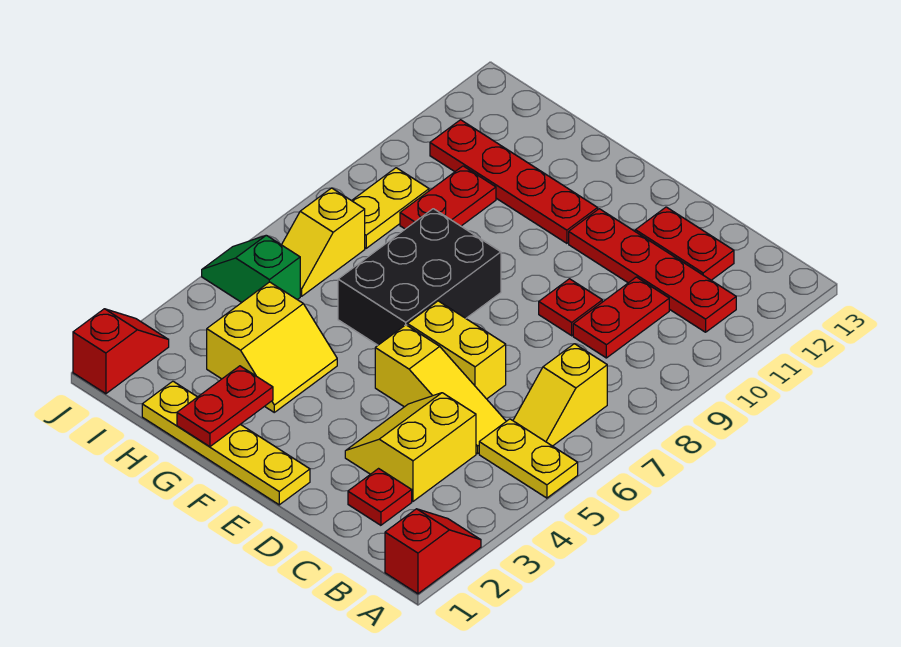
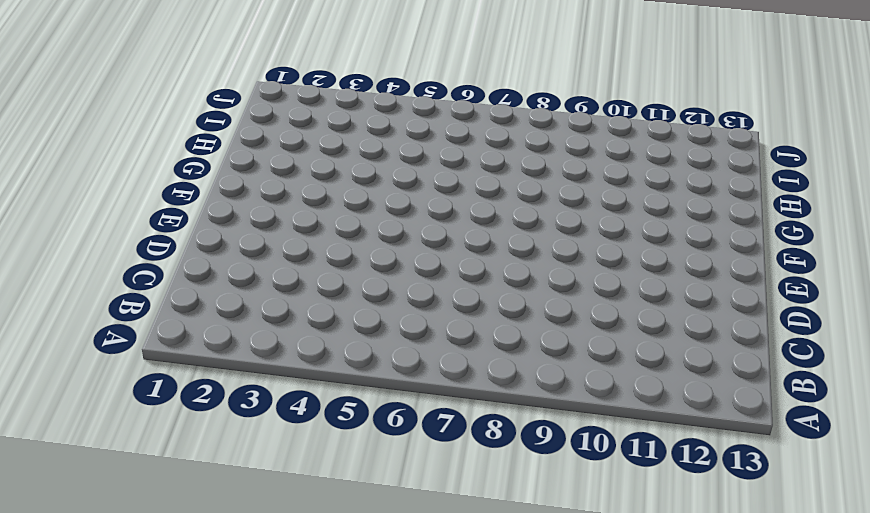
none -> red 1x2 slope [385,509,481,594]
none -> yellow 1x2 plate [479,419,578,498]
none -> yellow 1x2 slope [513,344,607,446]

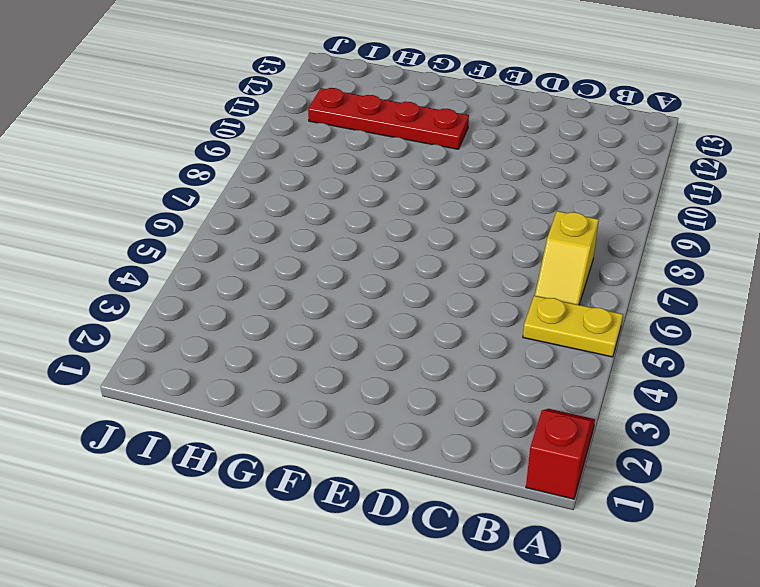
none -> red 1x4 plate [569,209,736,332]
none -> red 1x1 plate [348,469,412,525]
none -> yellow 2x2 slope [345,393,476,501]

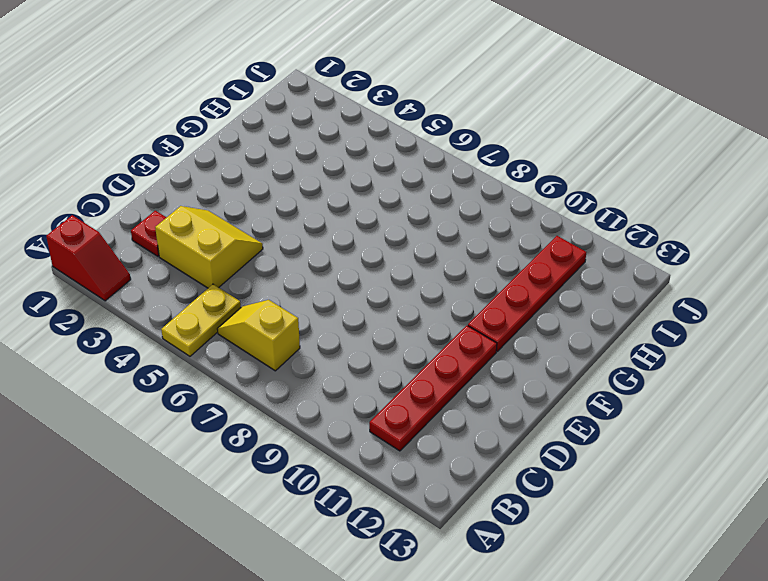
none -> yellow 1x3 slope [375,325,506,454]
none -> red 1x2 plate [573,277,669,358]
none -> red 1x2 plate [635,207,734,280]

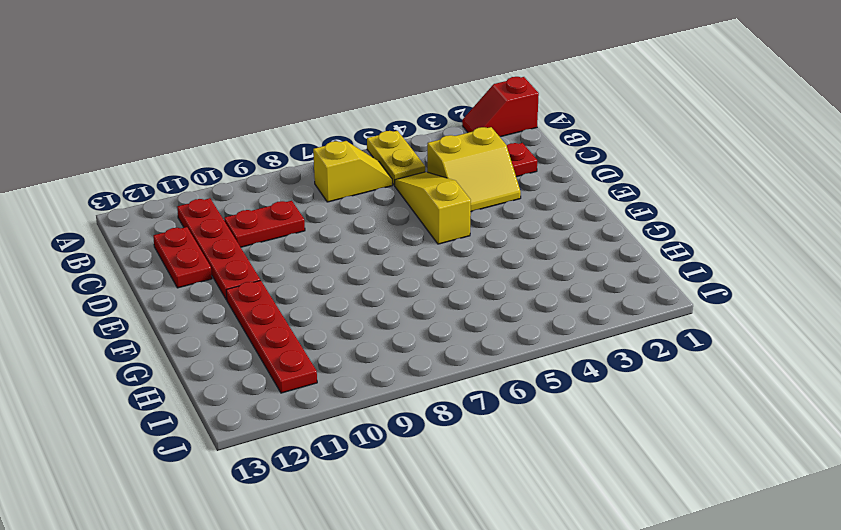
none -> yellow 1x2 brick [407,301,506,399]
none -> red 1x1 plate [539,279,602,336]
none -> yellow 1x4 plate [142,381,310,505]

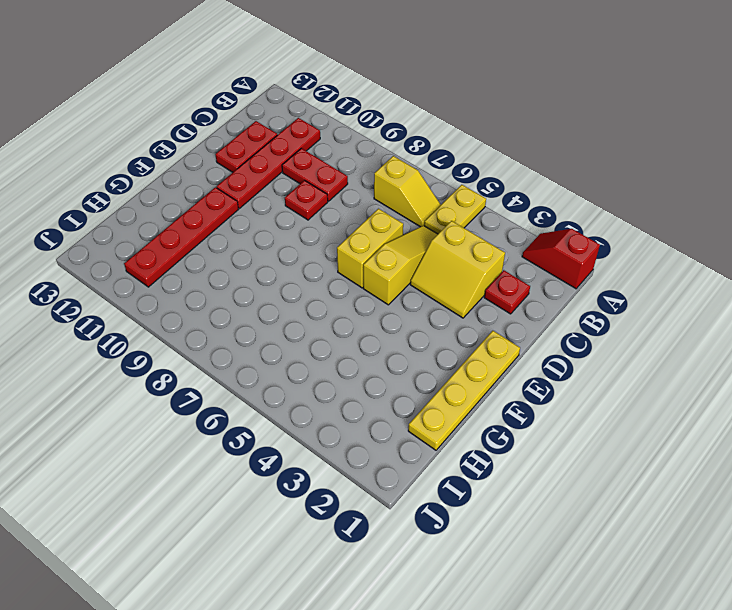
none -> black 2x3 brick [338,209,501,345]
none -> yellow 2x2 slope [207,282,337,412]
none -> red 1x2 plate [400,166,496,229]

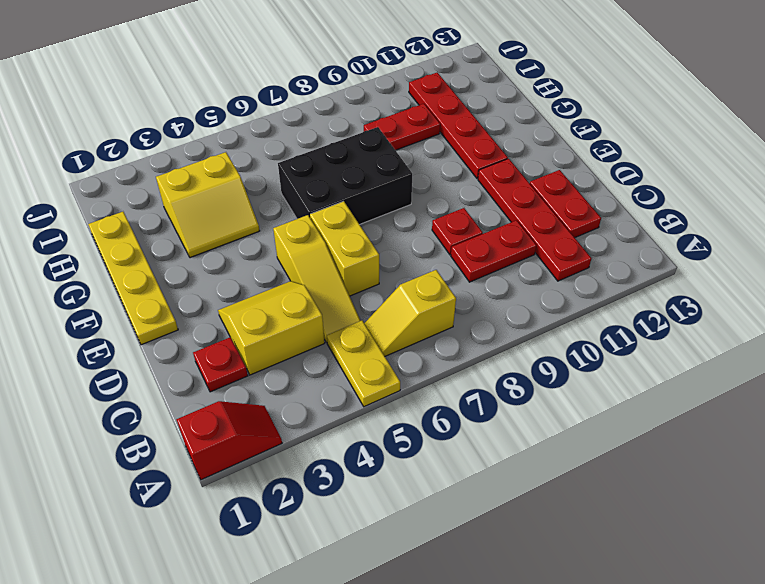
none -> green 1x2 slope [202,235,300,303]
none -> yellow 1x2 slope [282,188,365,296]
none -> yellow 1x2 plate [352,168,429,248]

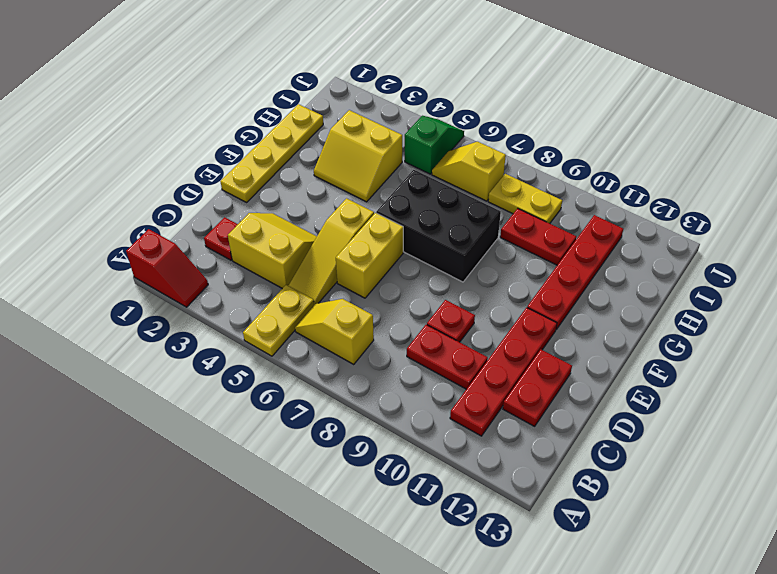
none -> red 1x2 slope [73,309,169,394]
none -> red 1x2 plate [177,366,273,447]

